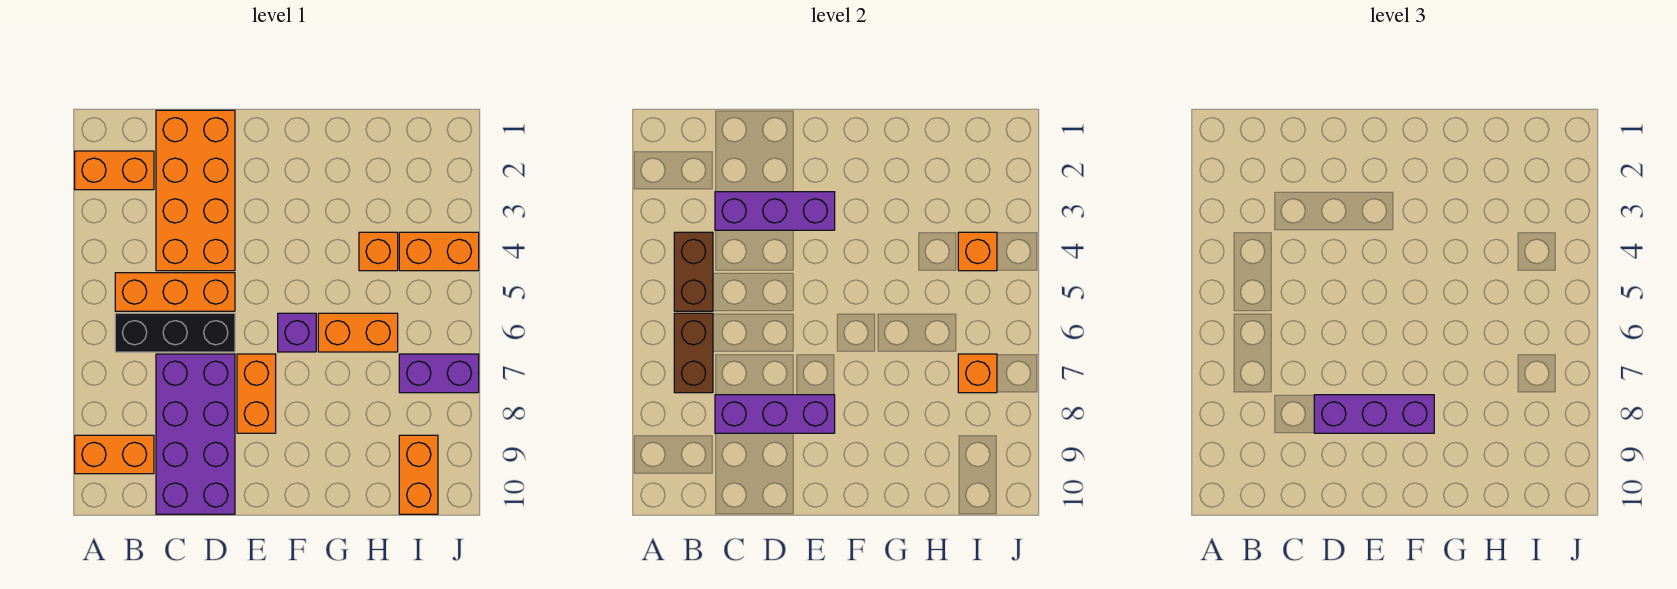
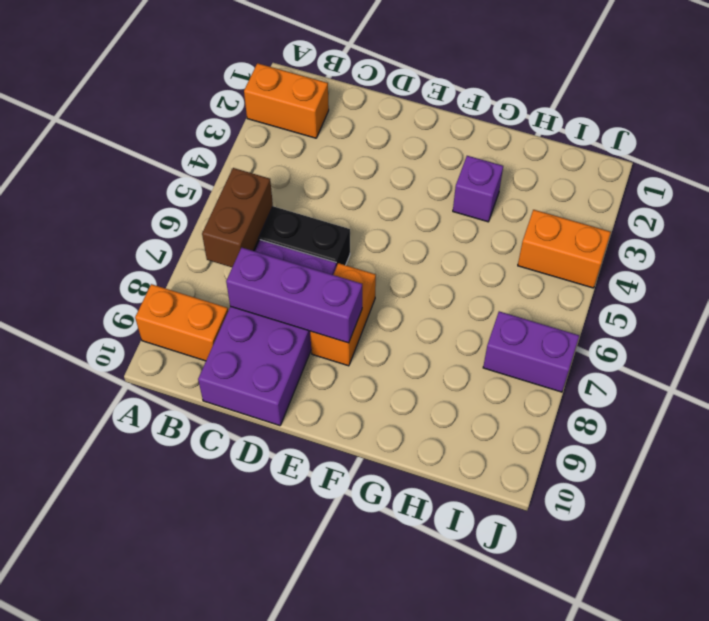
purple 1x1 brick [453,156,503,222] -> purple 1x1 brick moved to [278,313,316,352]
none -> orange 1x3 brick [115,273,235,311]
none -> orange 2x4 brick [156,110,235,271]
none -> orange 1x2 brick [318,313,398,352]

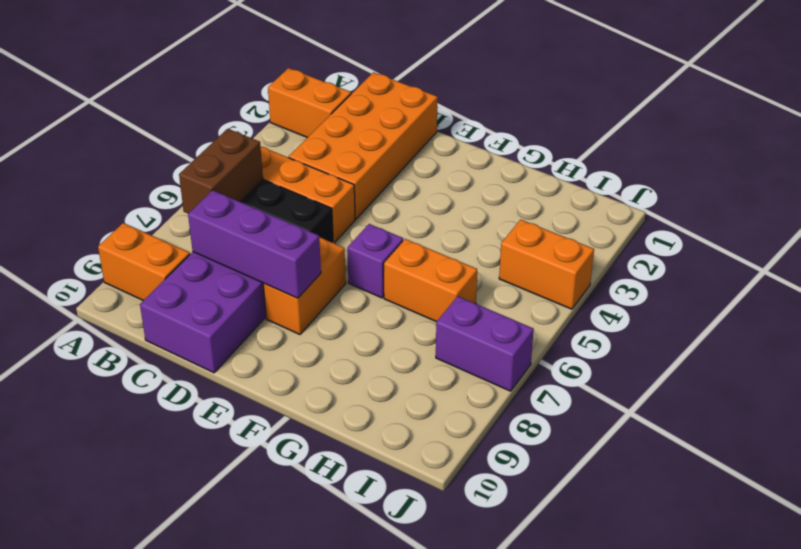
none -> orange 1x1 brick [359,232,398,271]
none -> orange 1x2 brick [399,435,438,514]
none -> brown 1x2 brick [674,232,713,311]

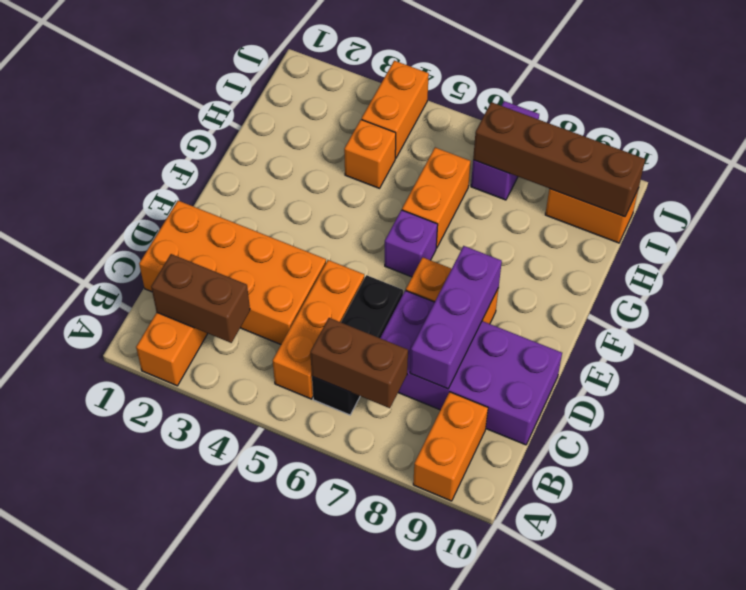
brown 1x2 brick [151,254,250,343] -> brown 1x2 brick moved to [674,232,713,311]
brown 1x4 brick [473,102,645,217] -> orange 1x1 brick [958,354,997,393]
none -> purple 1x3 brick [715,192,835,230]
none -> orange 1x1 brick [958,232,997,271]
none -> purple 1x3 brick [1314,395,1434,433]

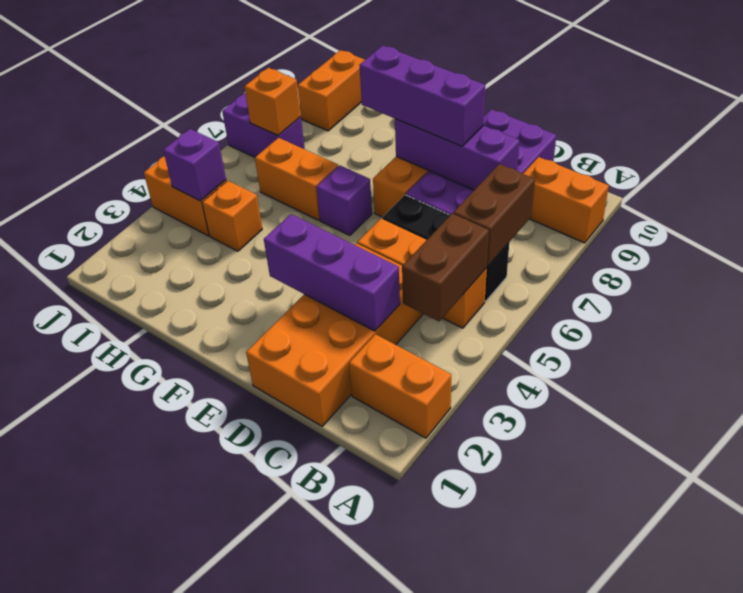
purple 1x1 brick [163,129,226,201] -> orange 1x1 brick [958,232,997,271]

